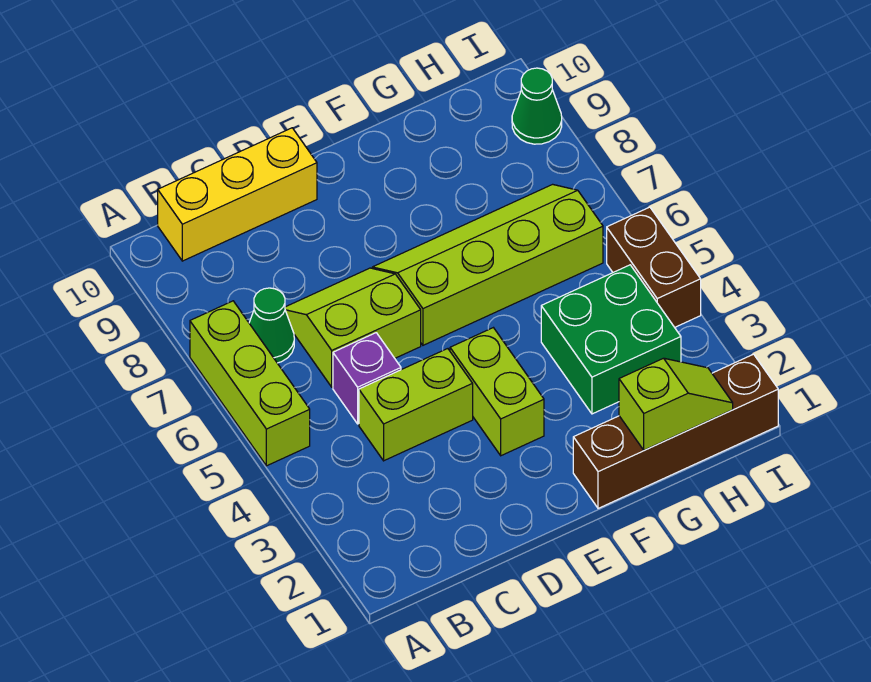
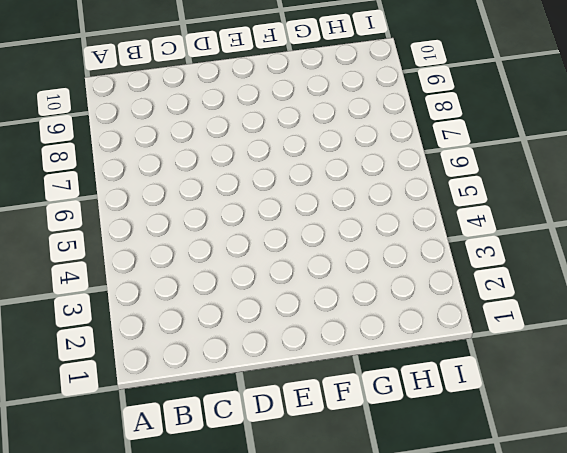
none -> lime 1x3 brick [190,301,310,466]
none -> green 1x1 cone [249,288,294,363]
none -> yellow 1x3 brick [158,128,317,261]

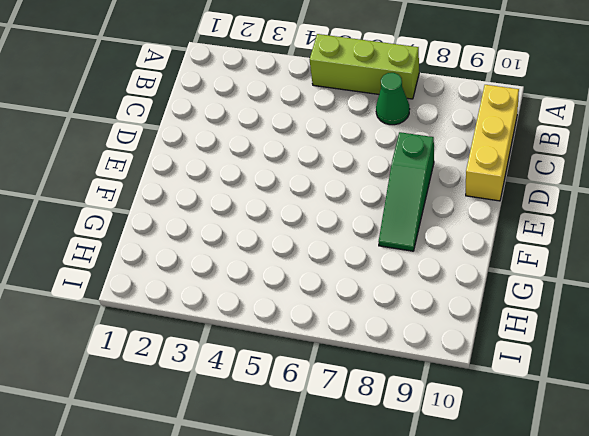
green 1x3 slope [379,132,434,251] -> none
none -> lime 1x2 brick [359,349,473,461]
none -> purple 1x1 brick [333,333,401,424]
none -> lime 2x2 slope [285,268,421,387]

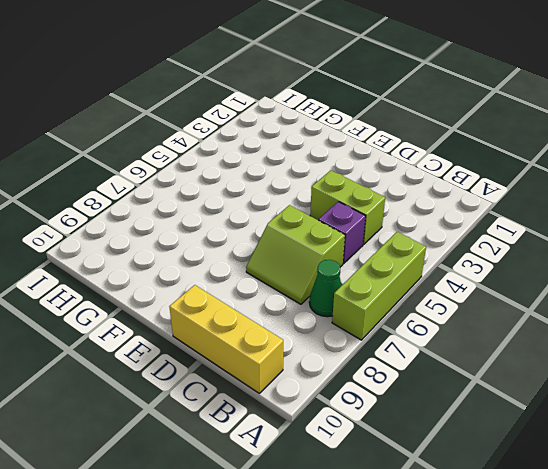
none -> lime 1x2 brick [450,328,544,456]
none -> lime 2x4 slope [372,184,603,345]
none -> brown 1x4 brick [573,354,778,508]

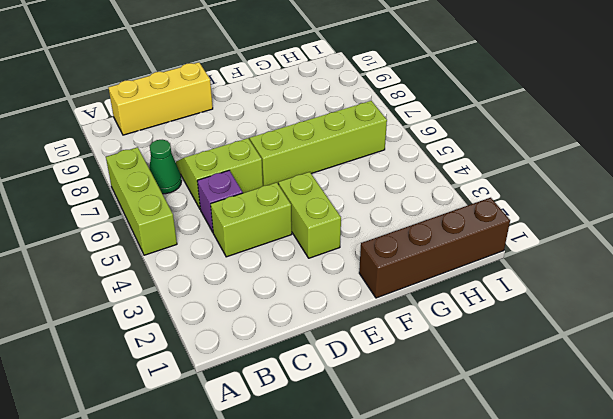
none -> green 2x2 brick [541,265,681,414]
none -> brown 1x2 brick [607,207,701,327]
none -> green 1x1 cone [512,68,562,144]

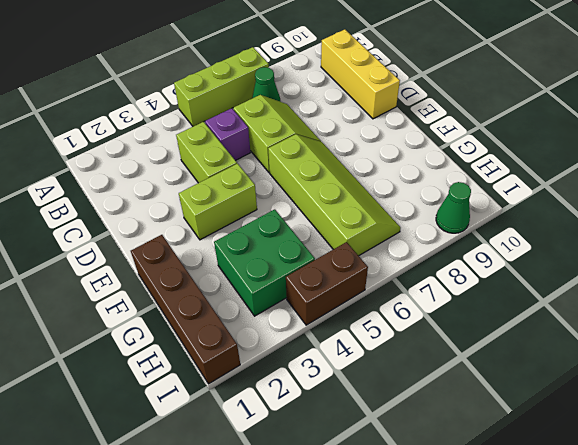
none -> lime 1x2 slope [619,358,733,450]

